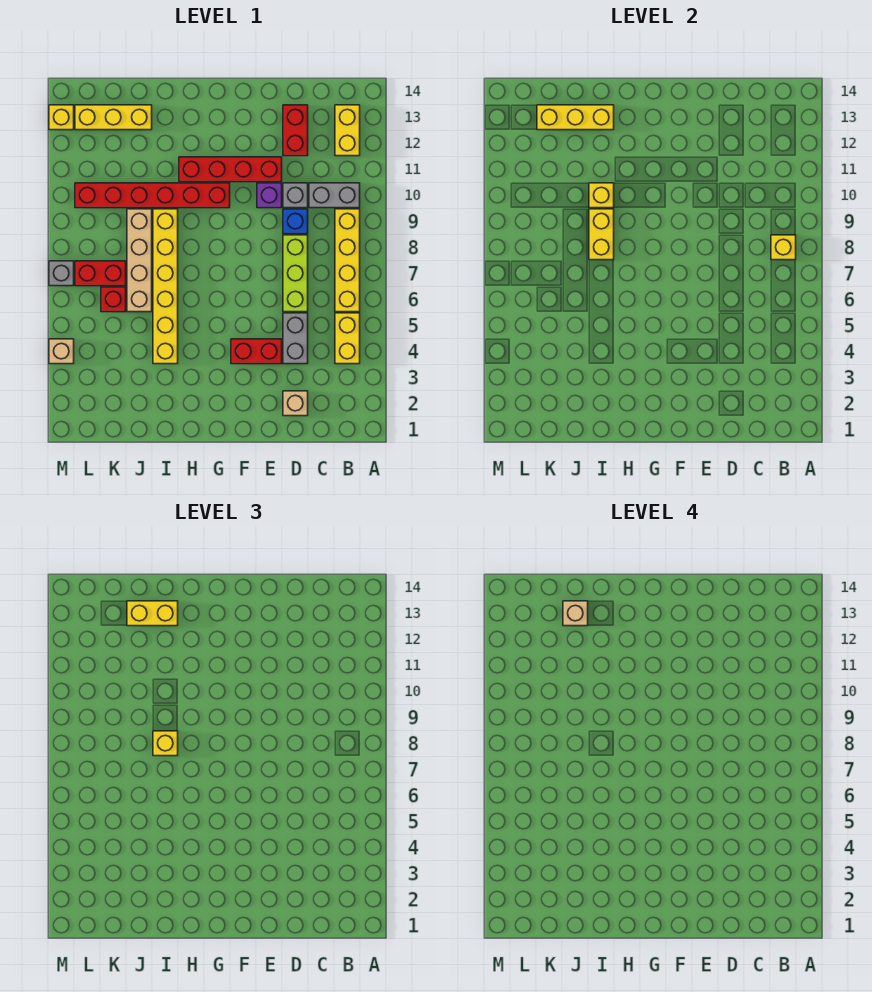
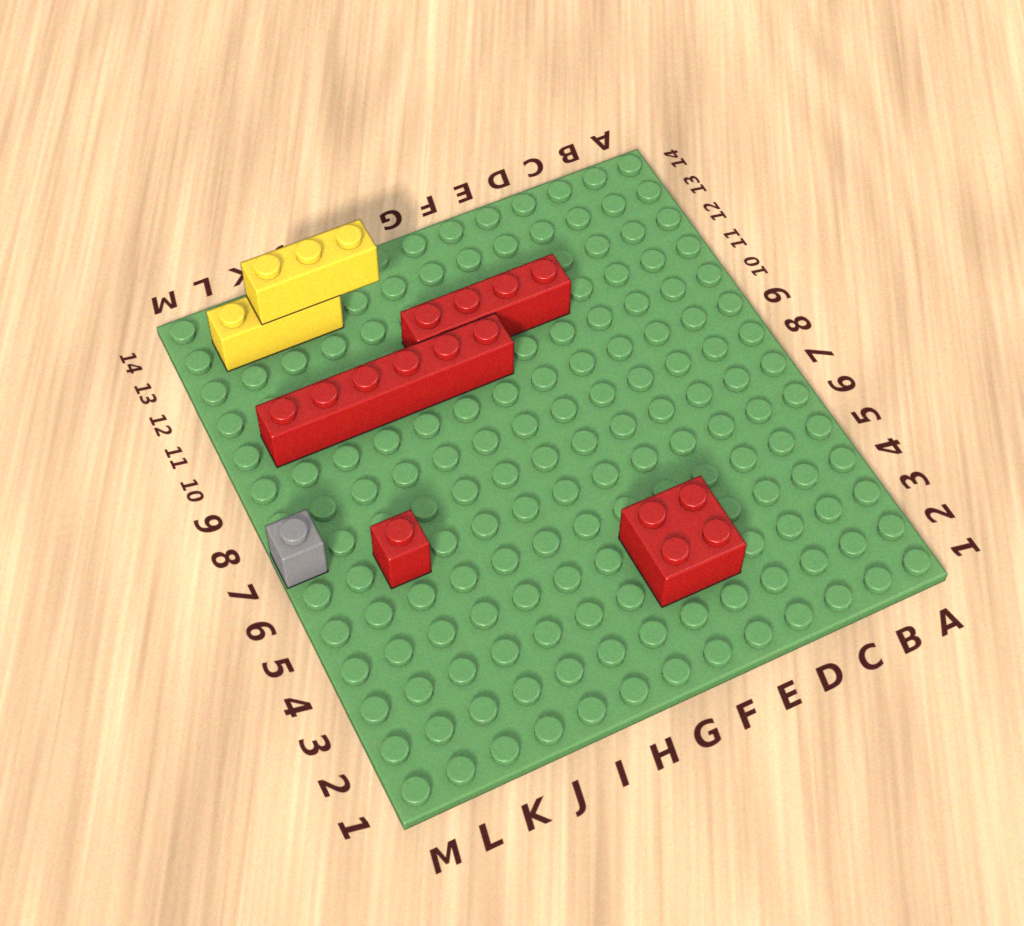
red 2x2 brick [619,476,747,607] -> red 1x2 brick [231,339,282,364]
none -> yellow 1x2 brick [335,313,360,364]
none -> yellow 1x4 brick [335,209,360,312]
none -> grey 1x2 brick [309,183,360,208]

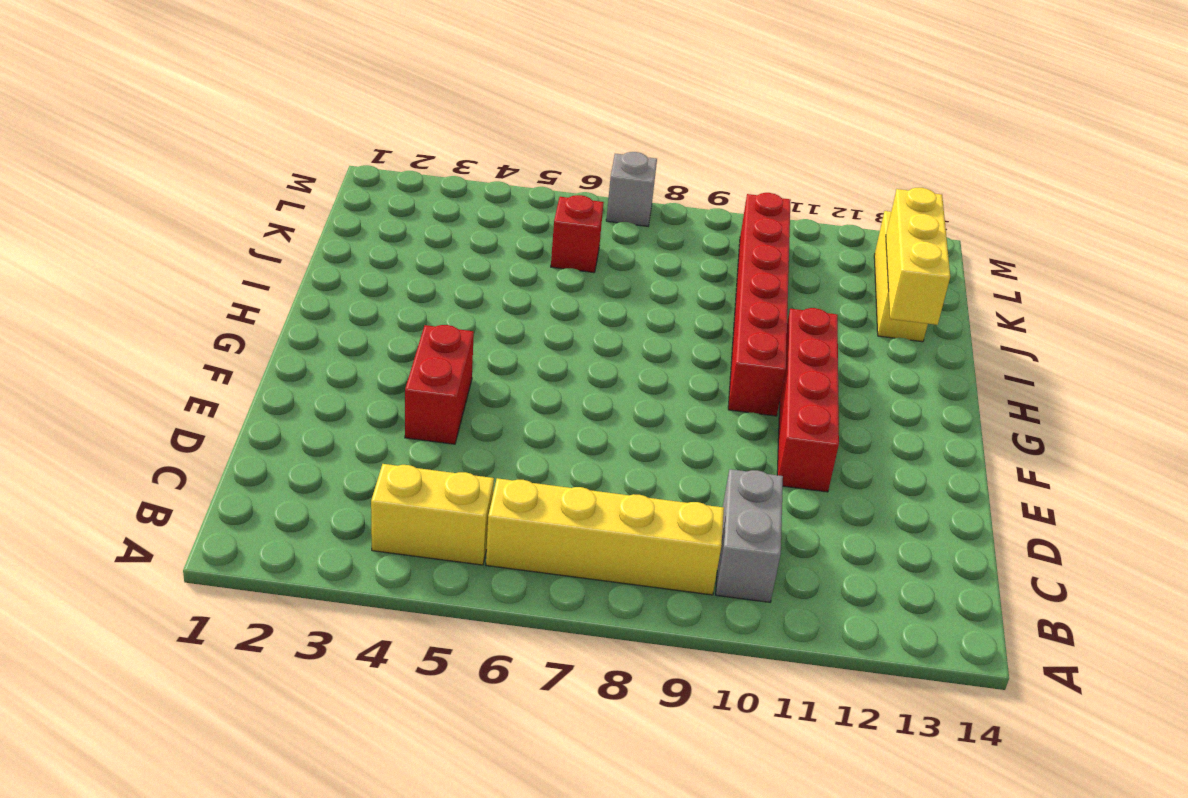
none -> yellow 1x2 brick [335,105,360,156]
none -> tan 1x1 brick [283,391,308,416]
none -> grey 1x2 brick [283,313,308,364]

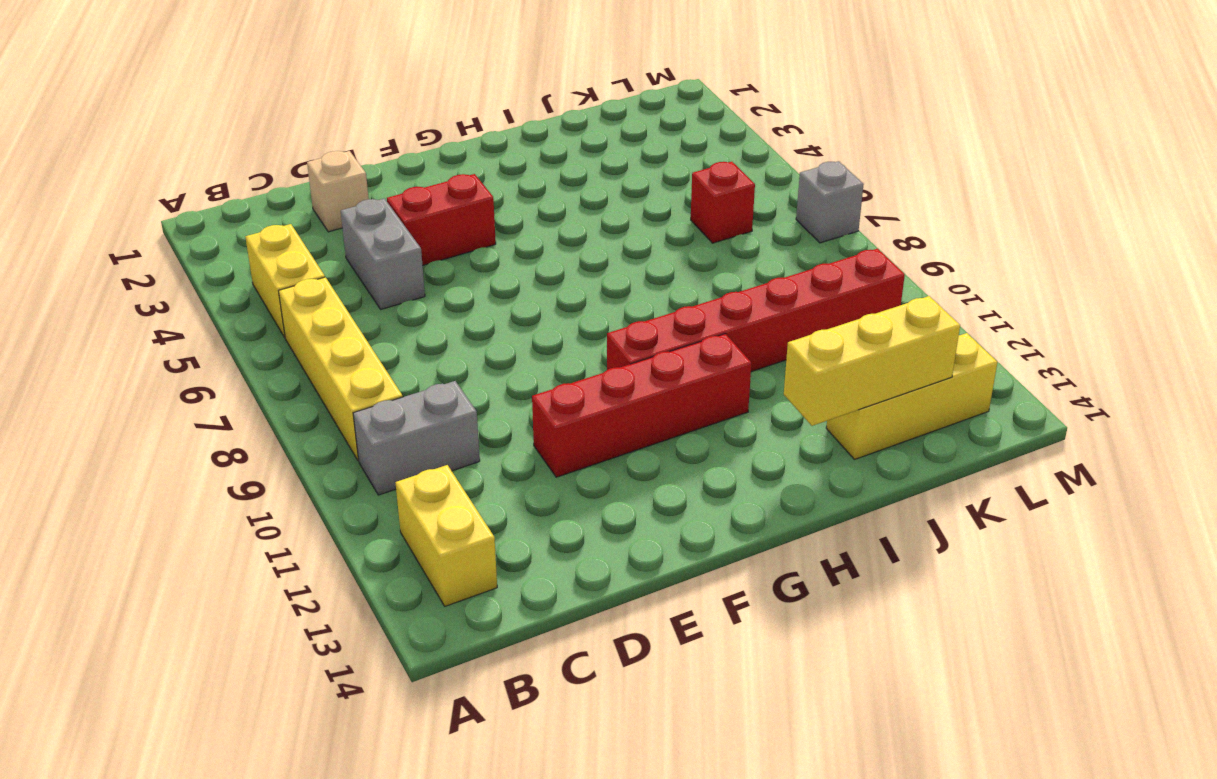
none -> lime 1x3 brick [283,235,308,312]
none -> blue 1x1 brick [283,209,308,234]
none -> grey 1x1 brick [283,183,308,208]

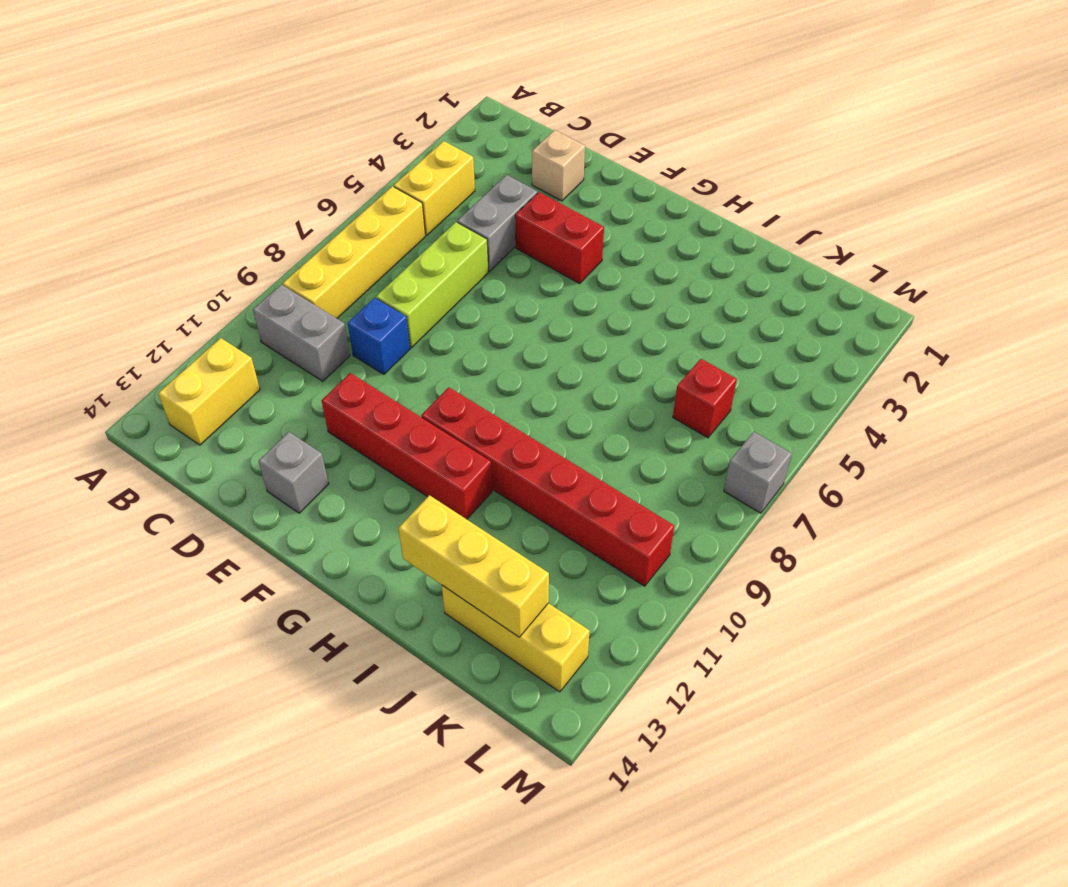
grey 1x1 brick [258,432,329,513] -> grey 1x1 brick moved to [283,183,308,208]
none -> red 1x2 brick [283,105,308,156]
none -> purple 1x1 brick [257,183,282,208]
none -> yellow 1x6 brick [153,209,178,364]

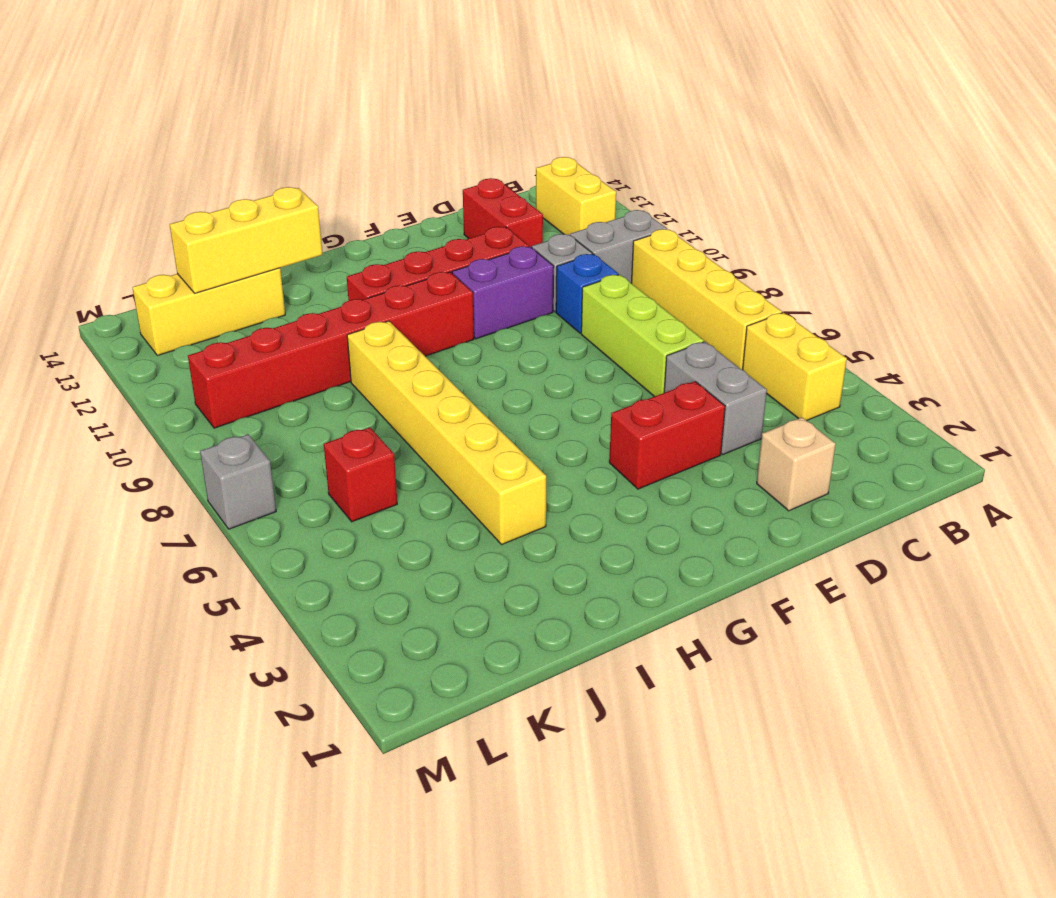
purple 1x2 brick [452,246,554,339] -> purple 1x1 brick [257,183,282,208]
none -> tan 1x4 brick [127,209,152,312]
none -> red 1x2 brick [75,261,126,286]
none -> tan 1x1 brick [49,339,74,364]

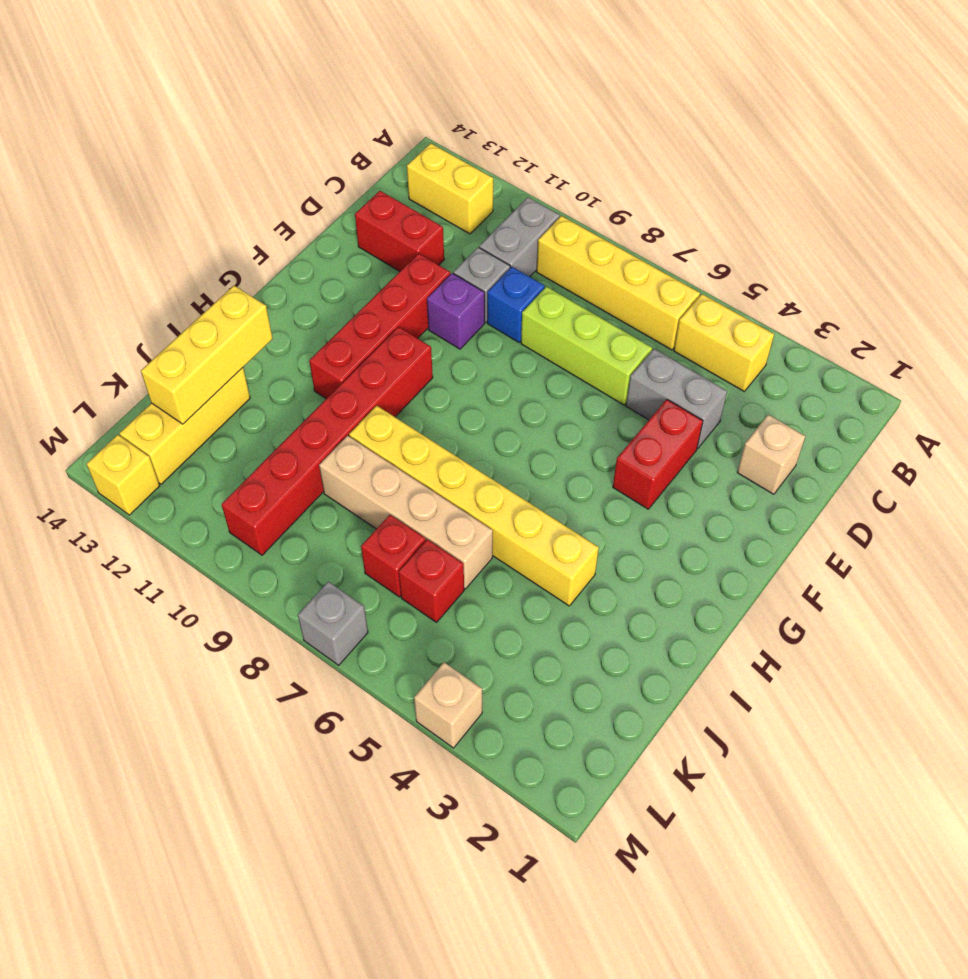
red 1x1 brick [361,515,426,597] -> red 1x2 brick [75,261,126,286]
none -> yellow 1x1 brick [771,235,796,260]
none -> yellow 1x2 brick [589,209,614,260]
none -> yellow 1x1 brick [589,183,614,208]

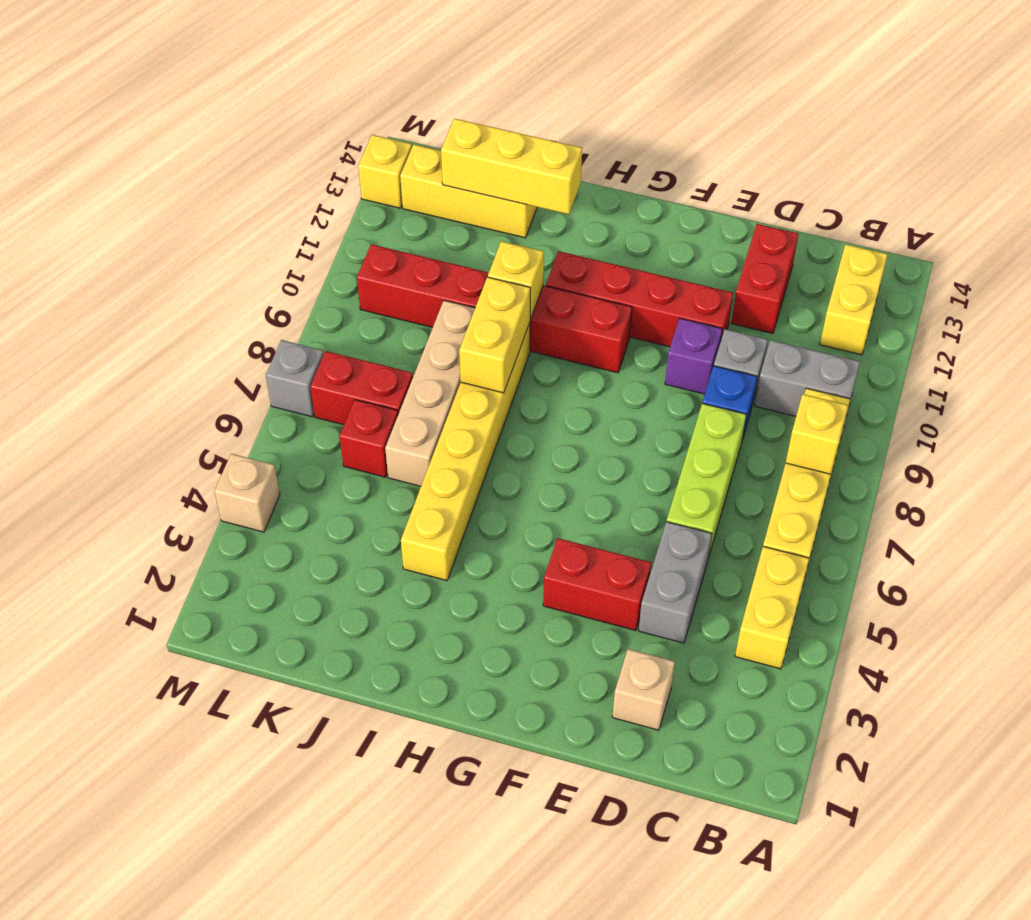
none -> yellow 1x1 brick [153,731,178,756]
none -> yellow 1x2 brick [127,601,178,626]
none -> tan 1x1 brick [563,601,588,626]

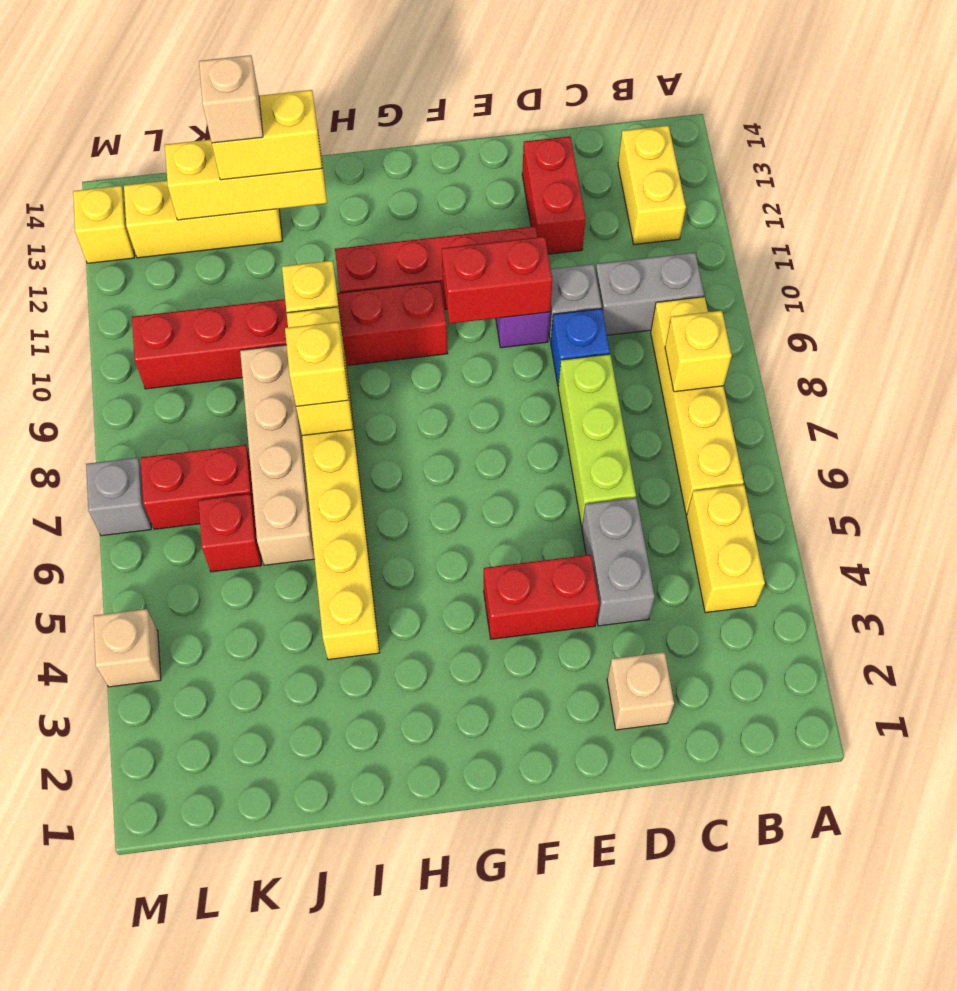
red 1x2 brick [442,237,552,324] -> none

